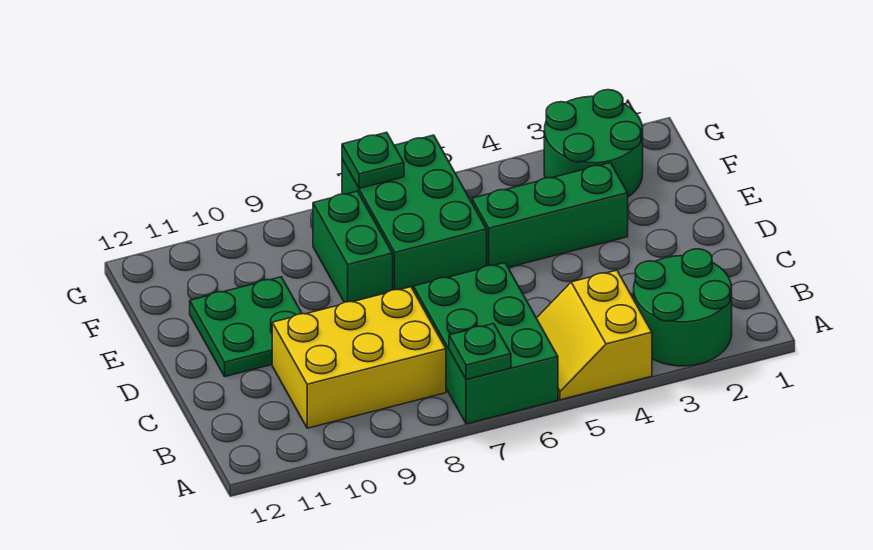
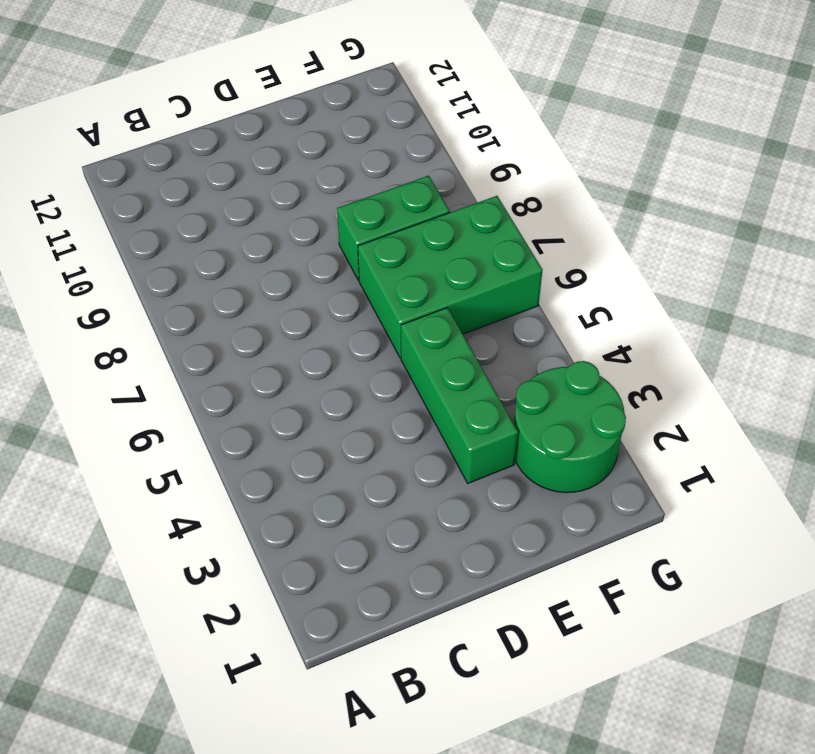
none -> green 2x2 round brick [634,249,732,366]
none -> yellow 2x2 slope [537,270,652,400]

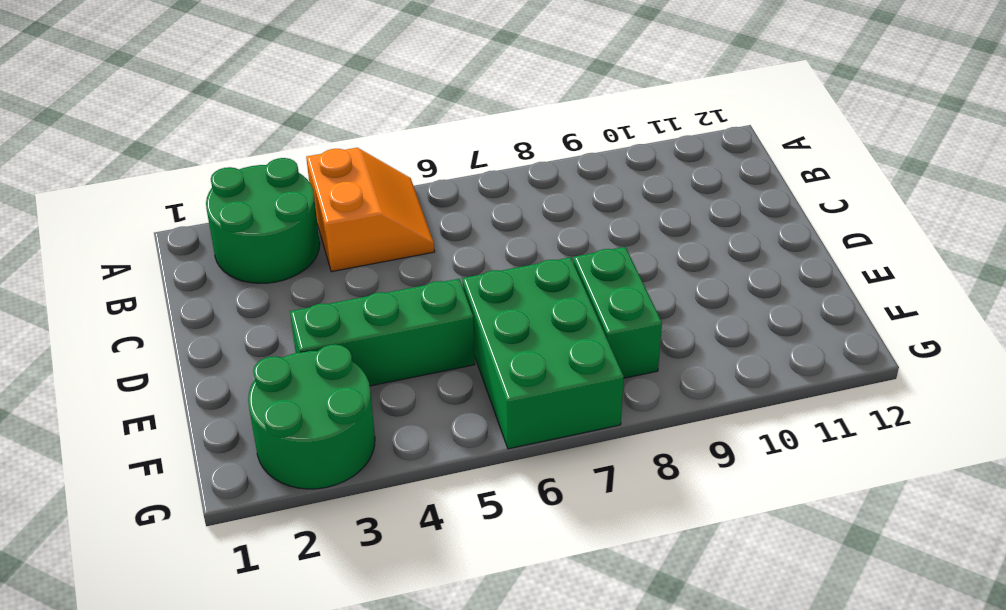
orange 2x2 slope [306,148,435,272] -> yellow 2x2 slope [537,270,652,400]
none -> green 2x3 brick [413,263,558,424]
none -> yellow 2x3 brick [272,287,446,428]

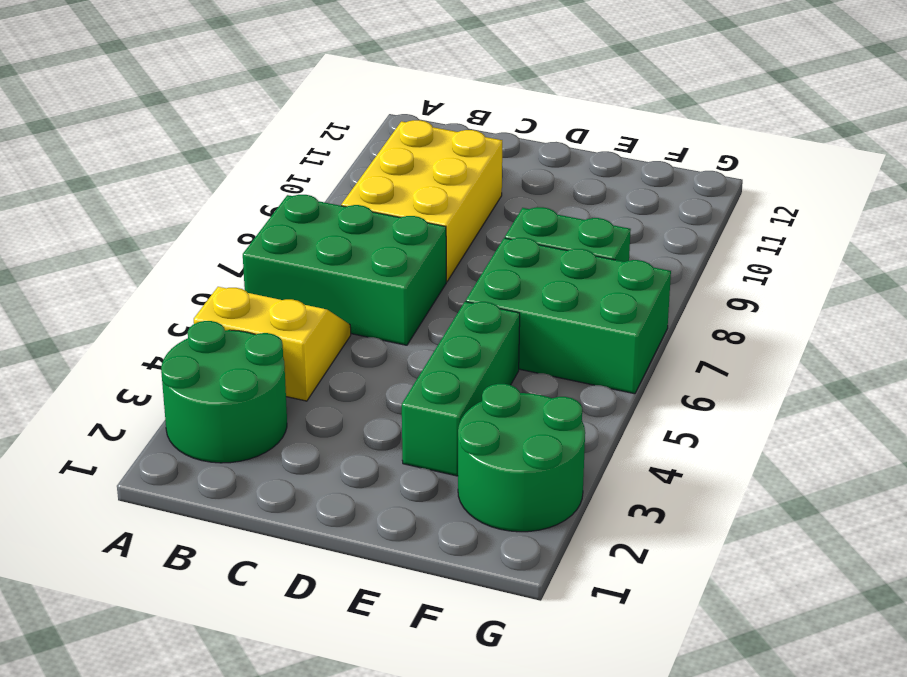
none -> green 2x2 plate [190,277,302,377]
none -> green 1x1 plate [449,324,511,380]

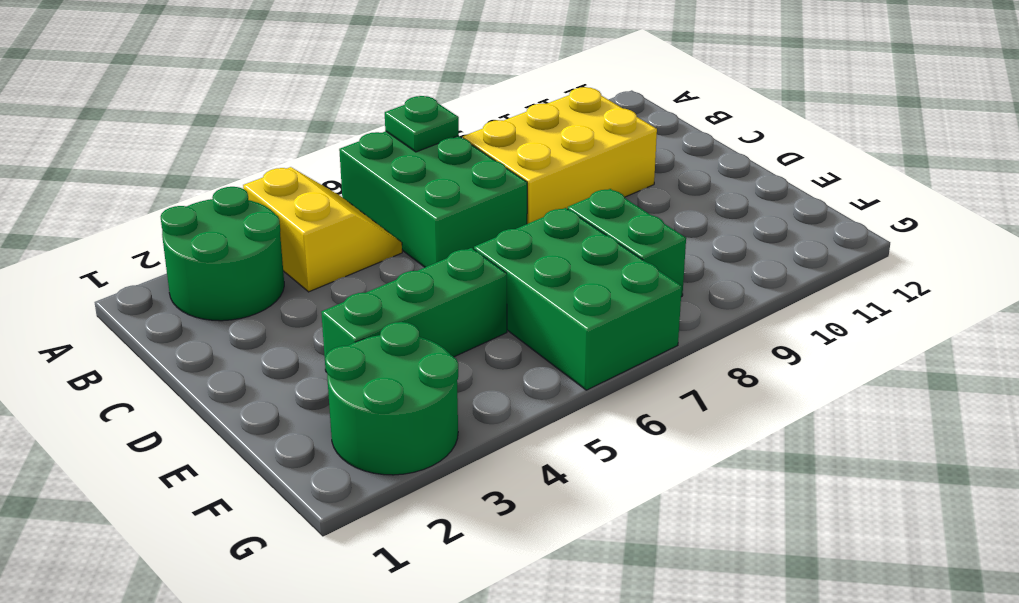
none -> green 2x2 plate [190,277,302,377]
none -> green 1x1 plate [342,132,404,188]

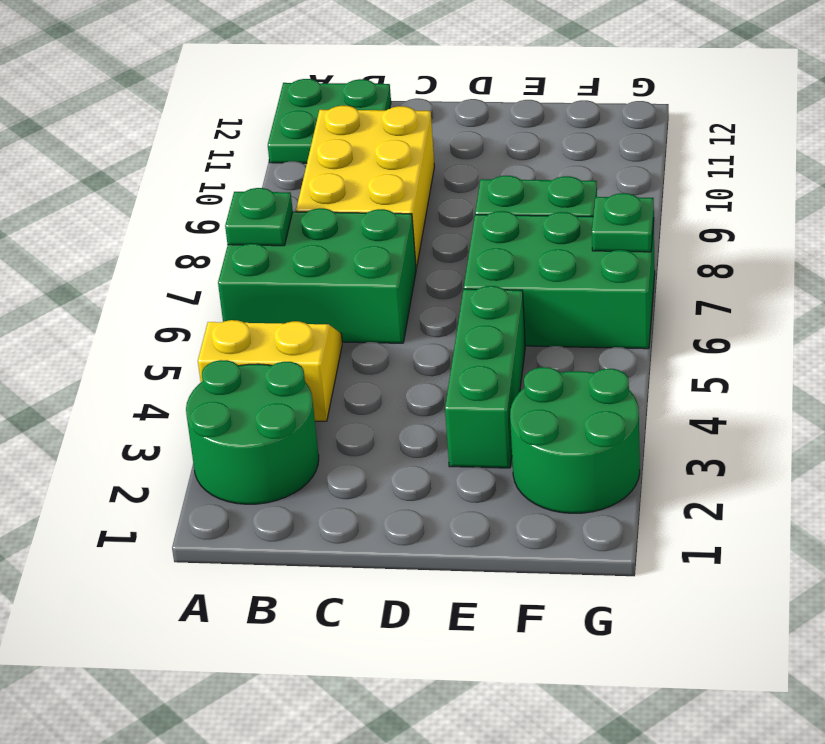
green 2x2 plate [268,79,391,163] -> green 2x2 plate moved to [190,277,302,377]

